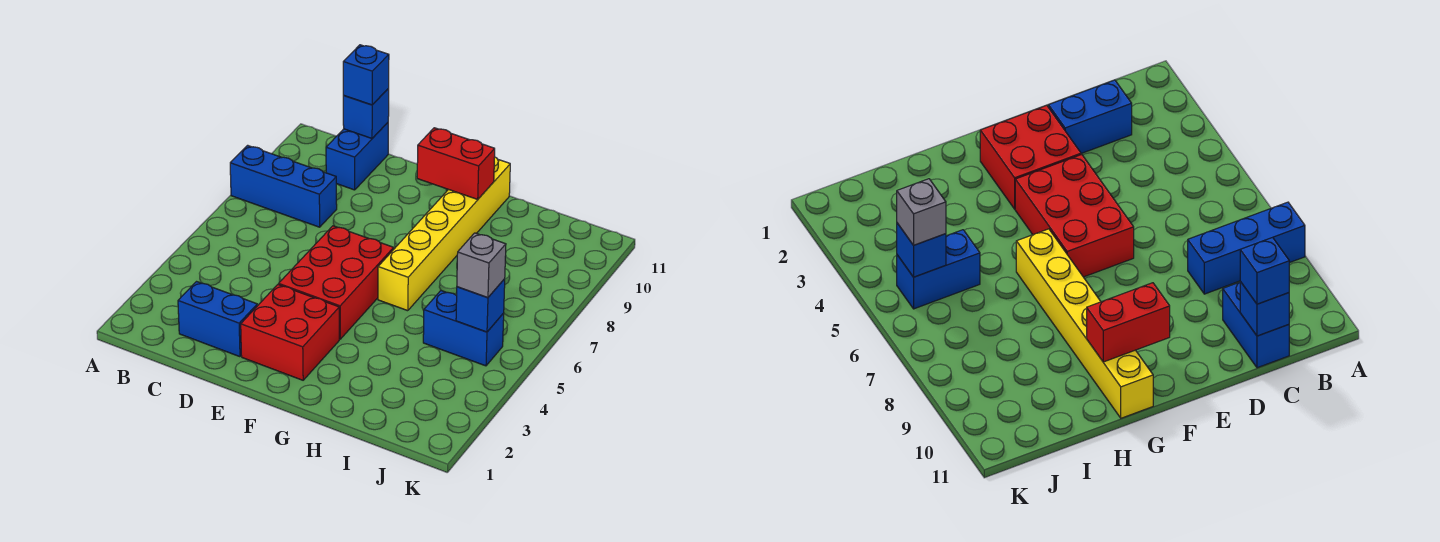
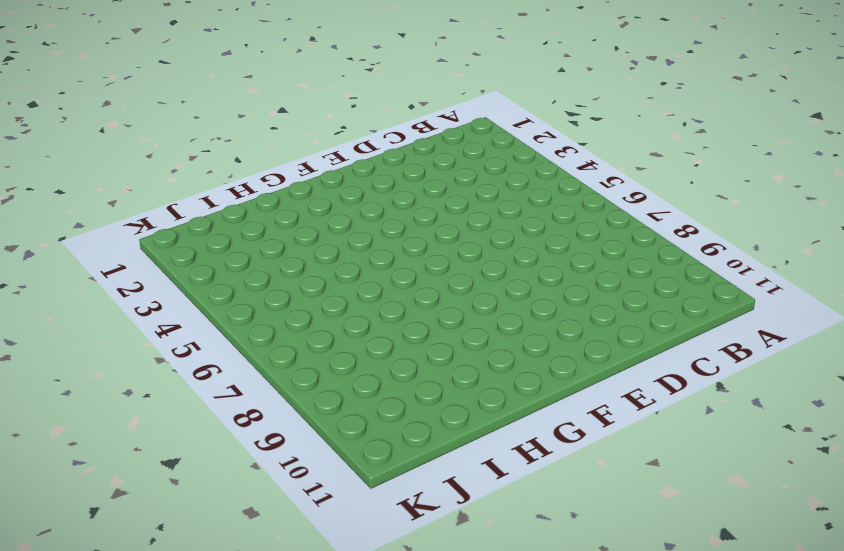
none -> blue 1x3 brick [230,145,337,227]
none -> blue 1x2 brick [178,282,257,357]
none -> blue 1x2 brick [326,123,388,190]

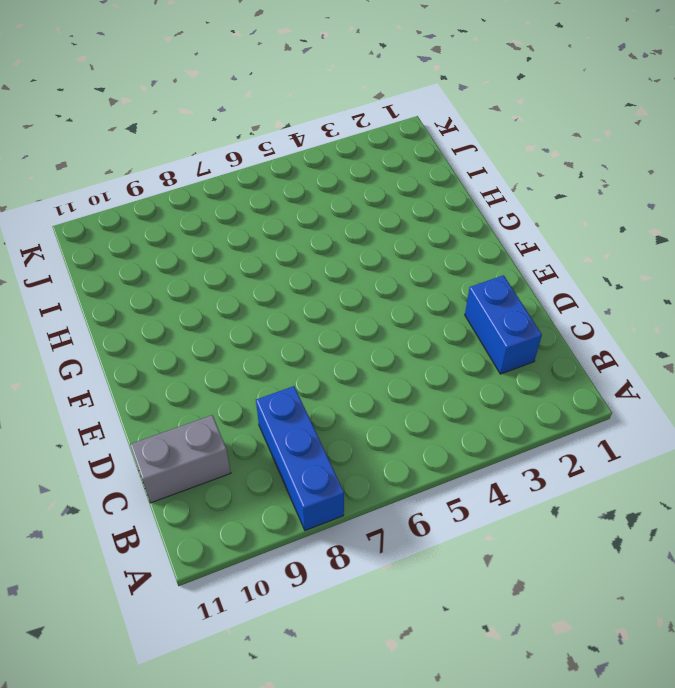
grey 1x2 brick [130,415,231,503] -> blue 1x2 brick [326,123,388,190]
none -> red 2x2 brick [241,285,339,380]
none -> red 2x3 brick [279,226,394,339]
none -> yellow 1x6 brick [378,157,510,311]

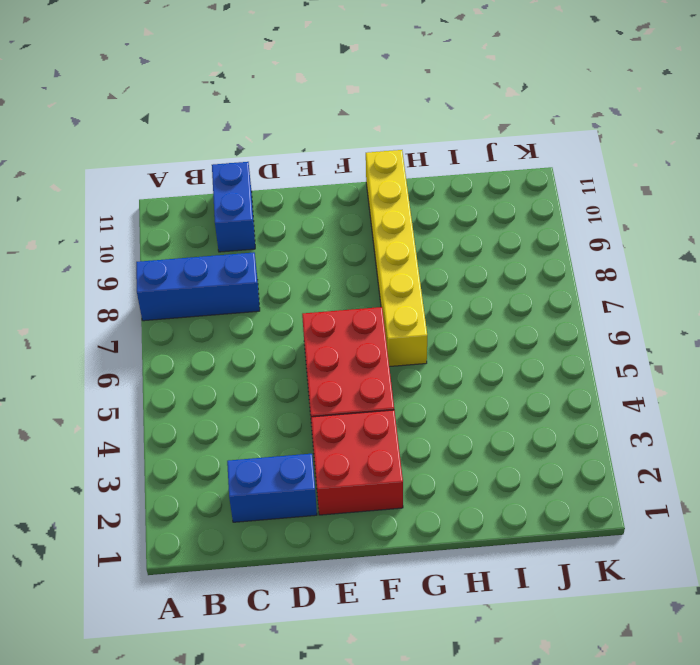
none -> blue 1x2 brick [423,291,504,366]
none -> blue 1x1 brick [343,89,389,138]
none -> red 1x2 brick [417,128,495,199]

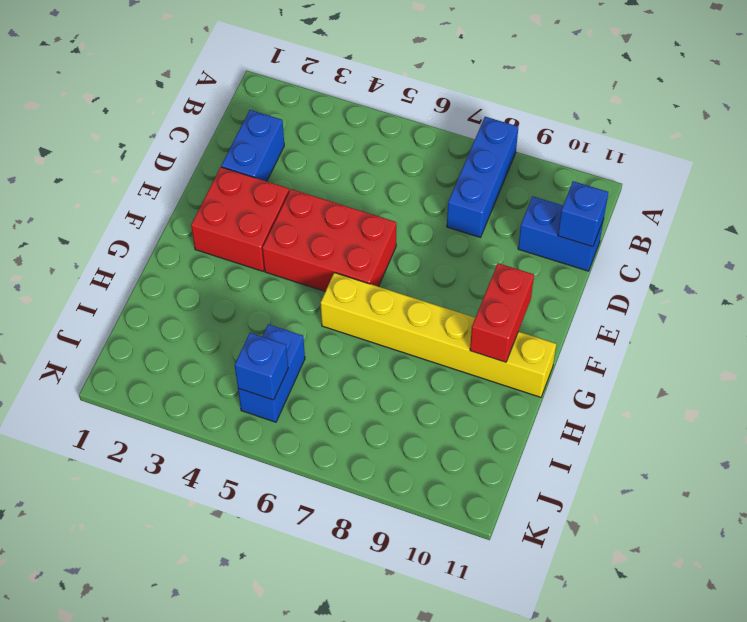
none -> blue 1x1 brick [343,45,389,105]
none -> grey 1x1 brick [457,233,506,298]

